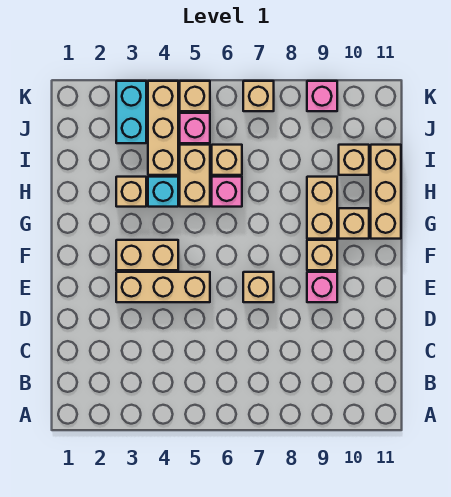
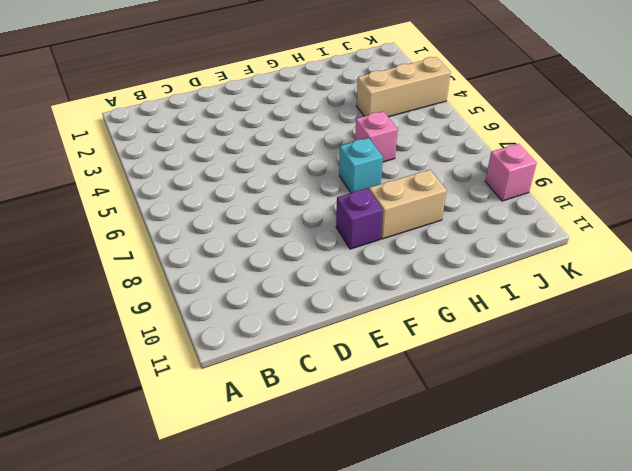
purple 1x1 brick [336,188,383,249] -> tan 1x1 brick [307,240,337,270]
cyan 1x1 brick [339,138,383,193] -> cyan 1x1 brick moved to [148,177,178,207]
none -> tan 1x3 brick [116,272,210,302]
none -> tan 1x1 brick [243,272,274,302]
none -> pink 1x1 brick [307,272,337,302]

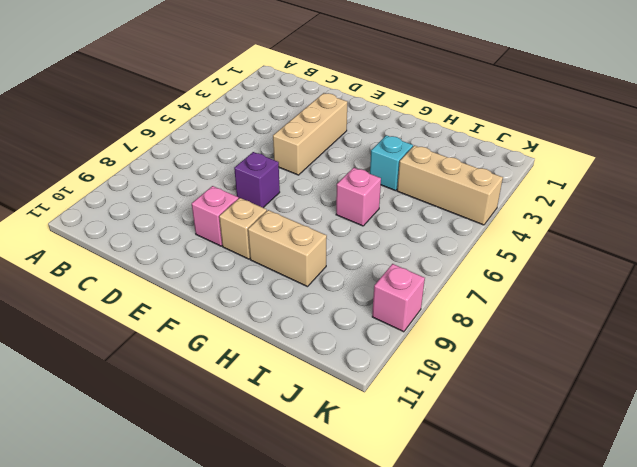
purple 1x1 brick [234,152,280,208] -> tan 1x1 brick [243,272,274,302]
none -> tan 1x2 brick [116,240,178,270]
none -> tan 1x1 brick [339,208,369,239]
none -> tan 1x3 brick [371,145,401,239]

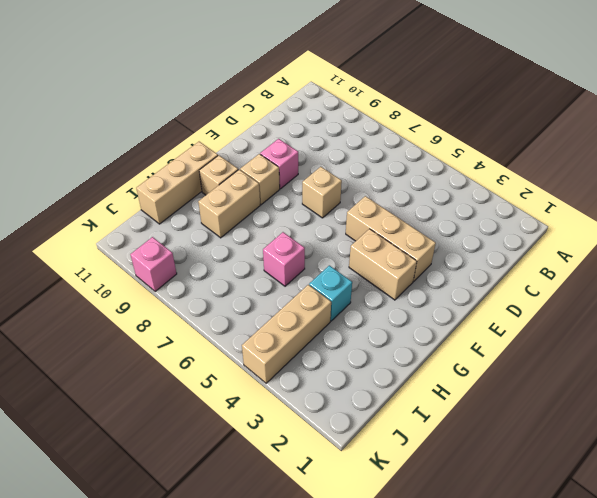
none -> tan 1x1 brick [116,177,146,207]
none -> tan 1x2 brick [180,145,210,207]
none -> tan 1x1 brick [212,145,242,175]

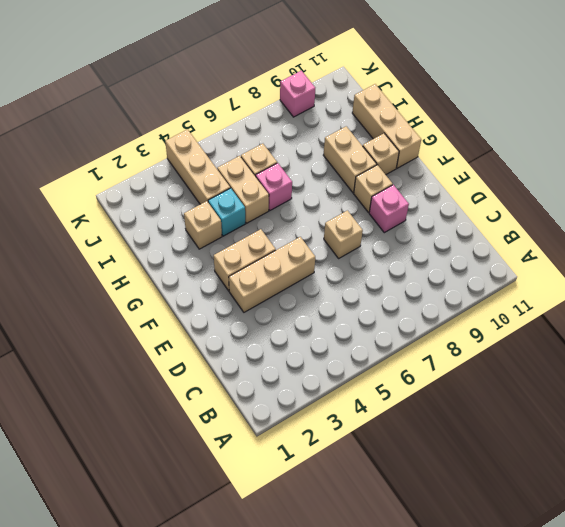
none -> tan 1x1 brick [339,145,369,175]
none -> cyan 1x2 brick [116,81,146,143]
none -> pink 1x1 brick [180,113,210,143]

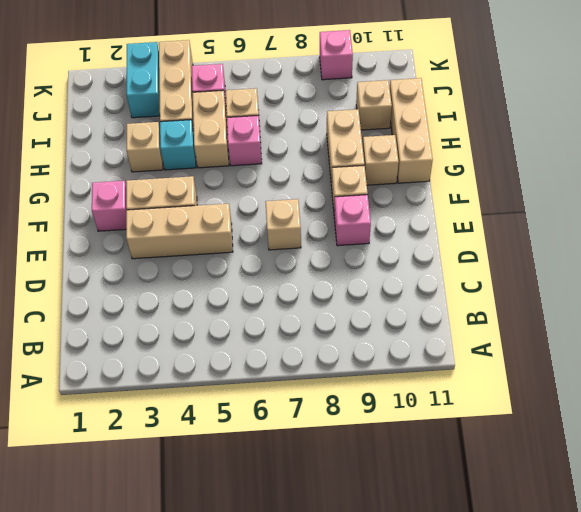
pink 1x1 brick [92,181,127,231] -> none
none -> tan 1x1 brick [180,81,210,111]
none -> tan 1x1 brick [243,81,274,111]

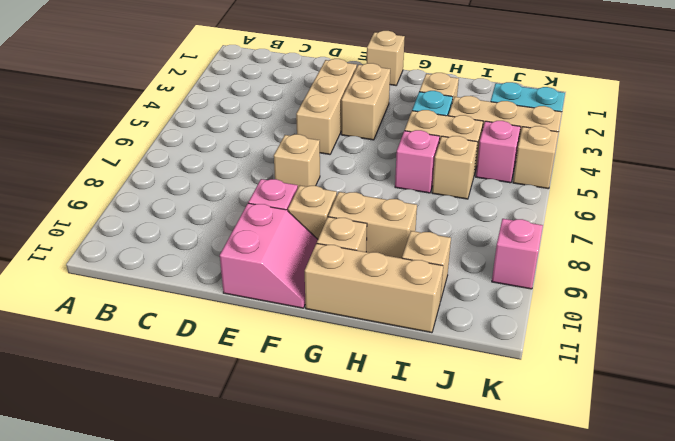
pink 2x2 slope [220,203,318,308] -> none
tan 1x1 brick [367,31,405,85] -> tan 1x1 brick moved to [243,81,274,111]

